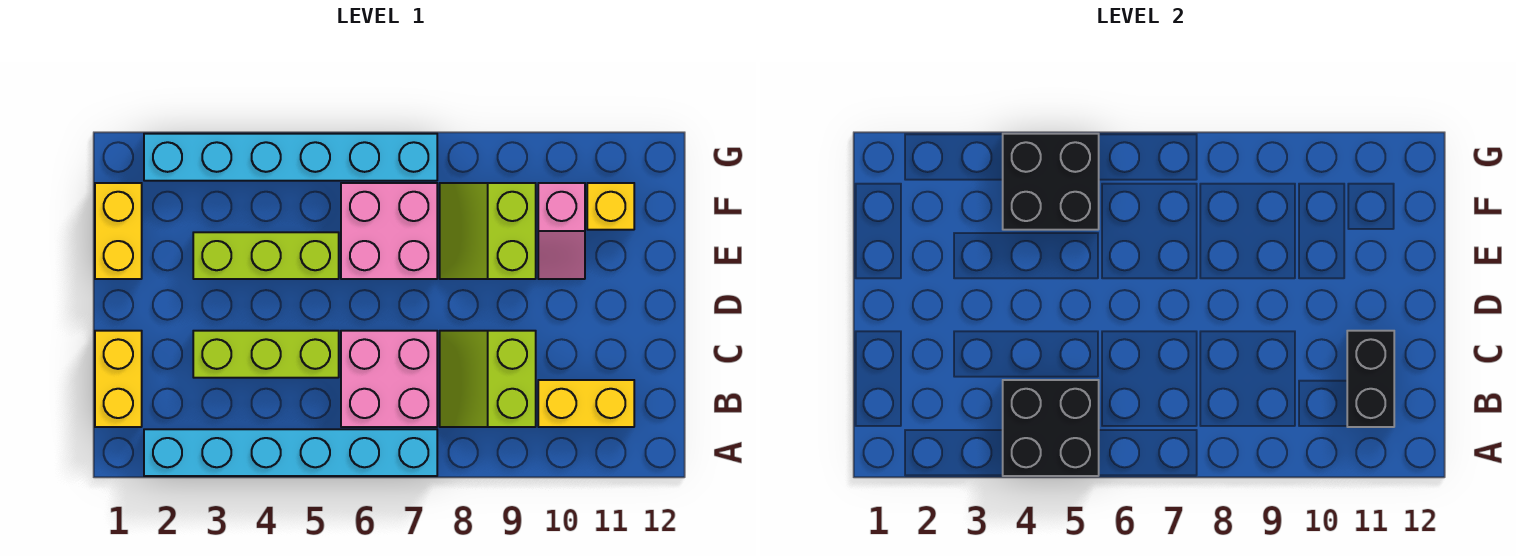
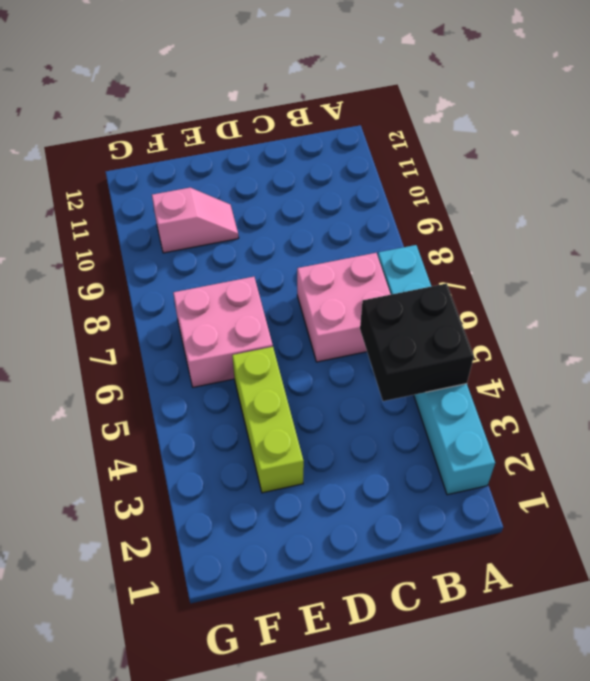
none -> yellow 1x2 brick [95,331,142,427]
none -> lime 2x2 slope [440,331,536,427]
none -> yellow 1x2 brick [538,380,634,427]

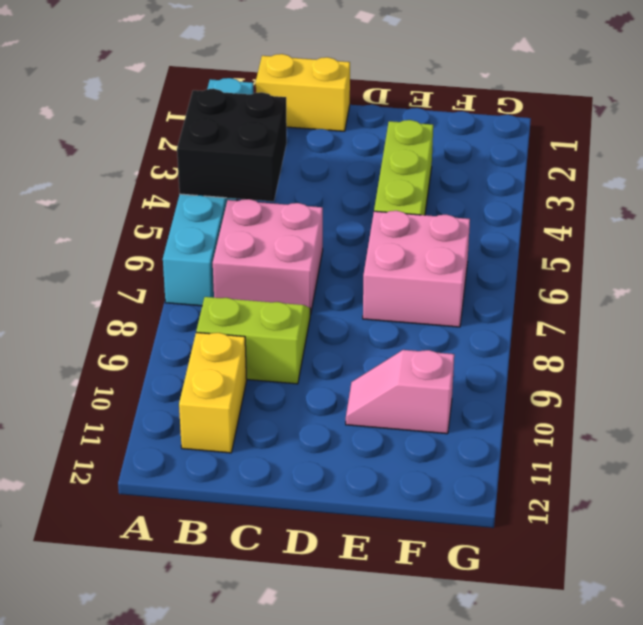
none -> lime 1x3 brick [193,331,339,378]
none -> yellow 1x2 brick [95,183,142,279]
none -> lime 2x2 slope [440,183,536,279]

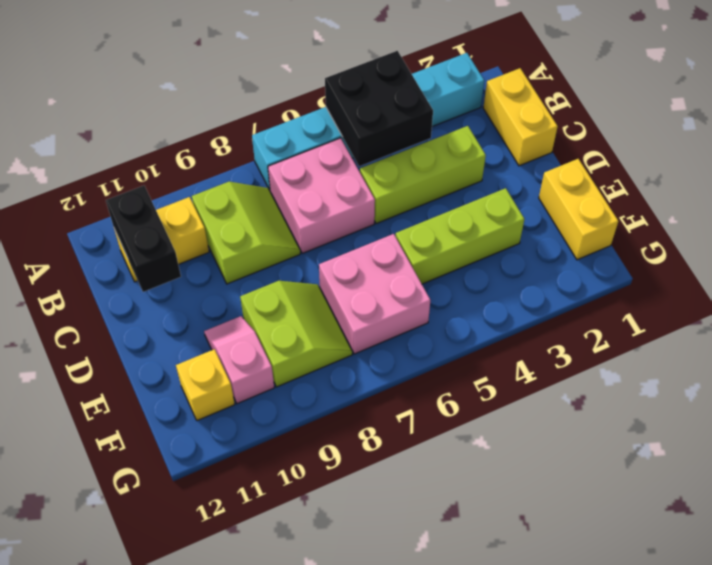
none -> cyan 1x6 brick [144,134,437,181]
none -> black 2x2 brick [1003,134,1099,230]

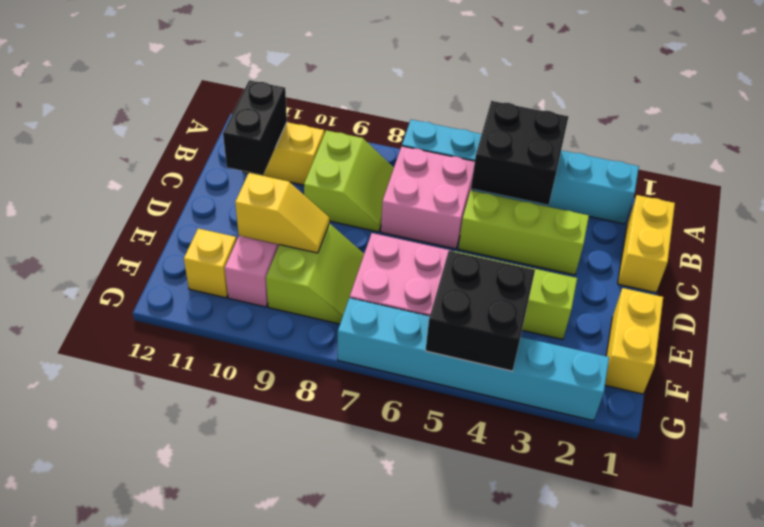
yellow 1x2 slope [235,173,329,253] -> none

